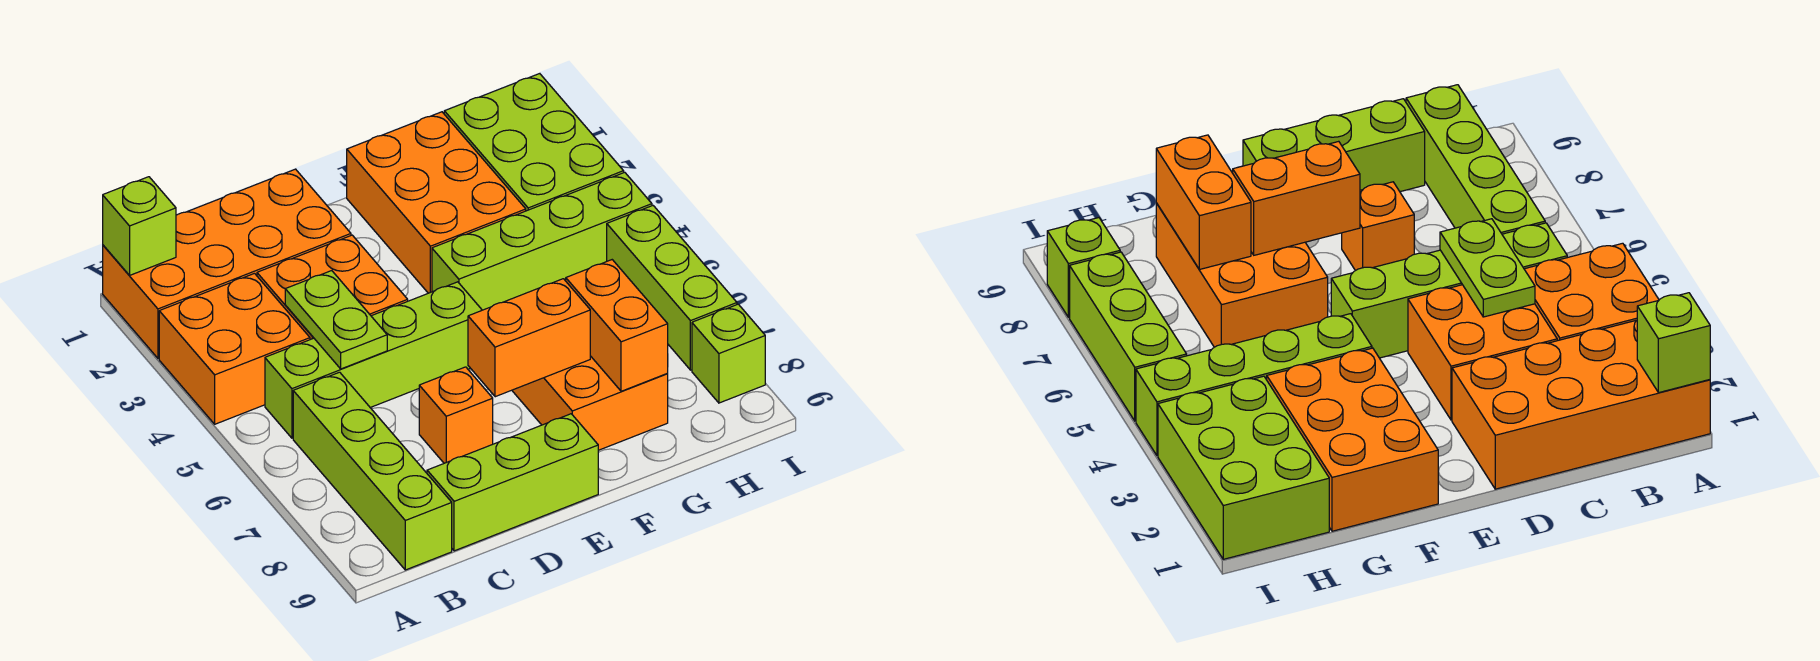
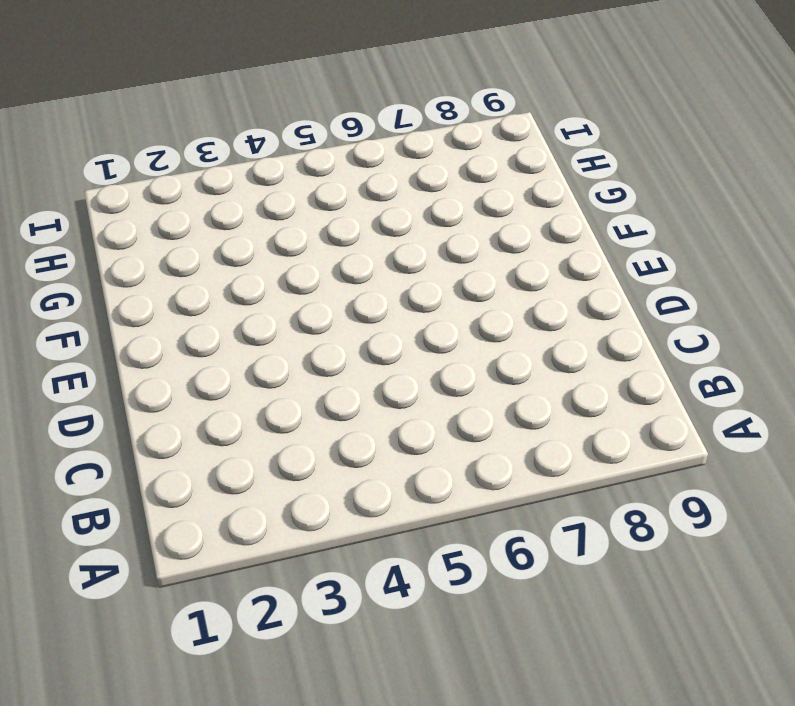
none -> orange 2x4 brick [103,169,351,358]
none -> orange 2x2 brick [159,273,310,424]
none -> lime 1x4 brick [265,282,482,438]

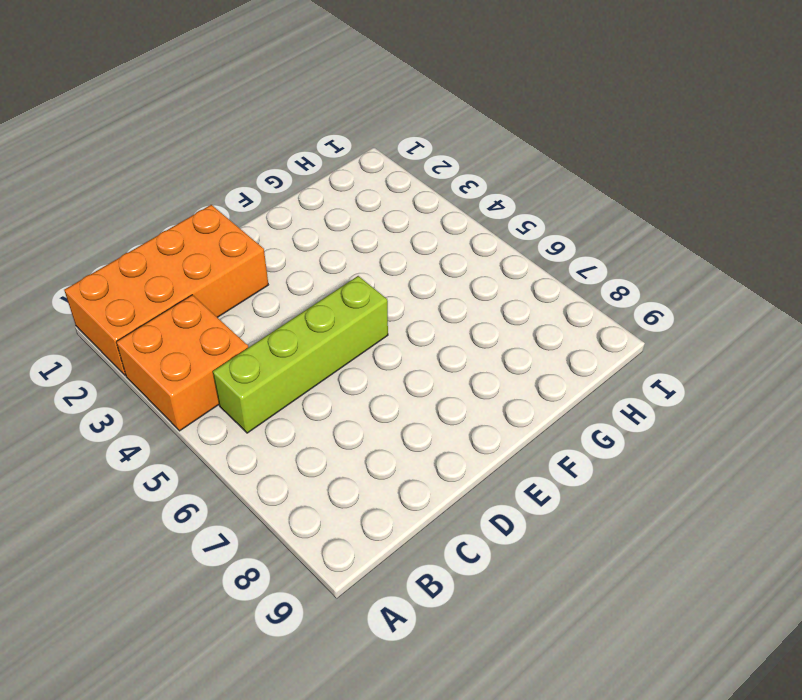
none -> lime 1x4 brick [293,372,452,570]
none -> orange 2x2 brick [257,235,408,340]
none -> lime 1x3 brick [427,414,598,551]

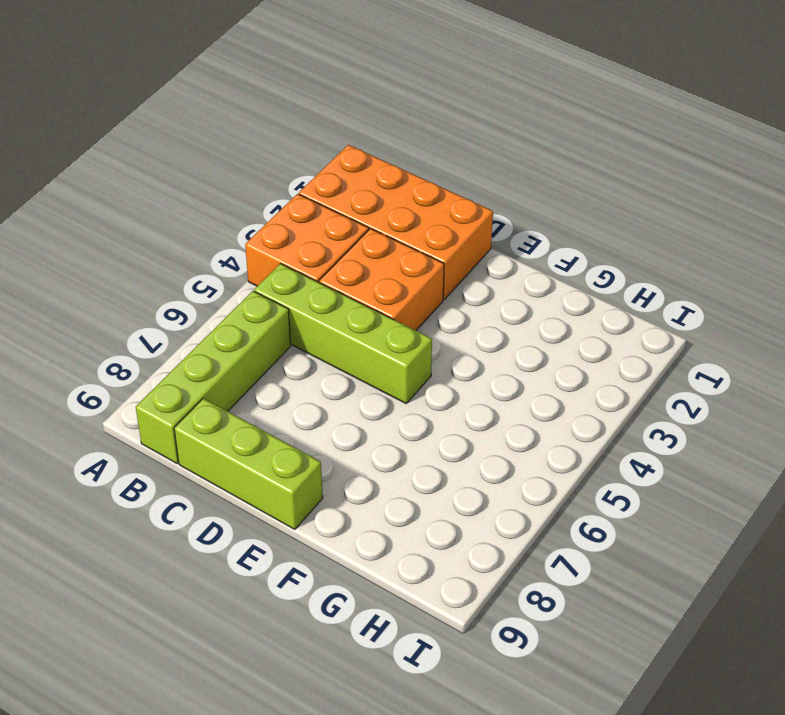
none -> orange 1x1 brick [419,367,493,463]
none -> orange 2x3 brick [347,112,526,293]
none -> lime 1x4 brick [432,172,652,310]

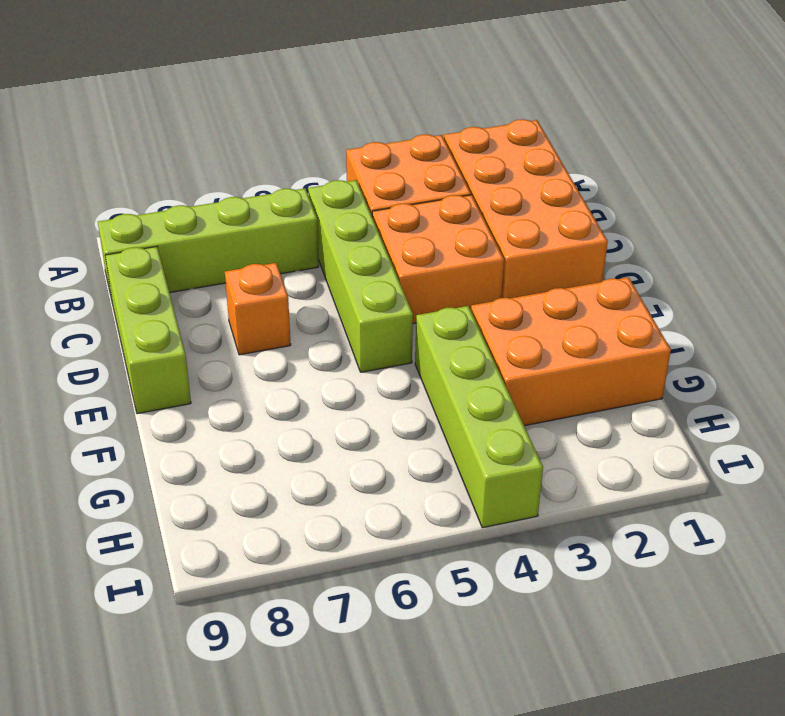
none -> orange 2x3 brick [512,356,668,450]
none -> lime 2x3 brick [444,74,624,211]
none -> lime 1x3 brick [607,206,737,370]

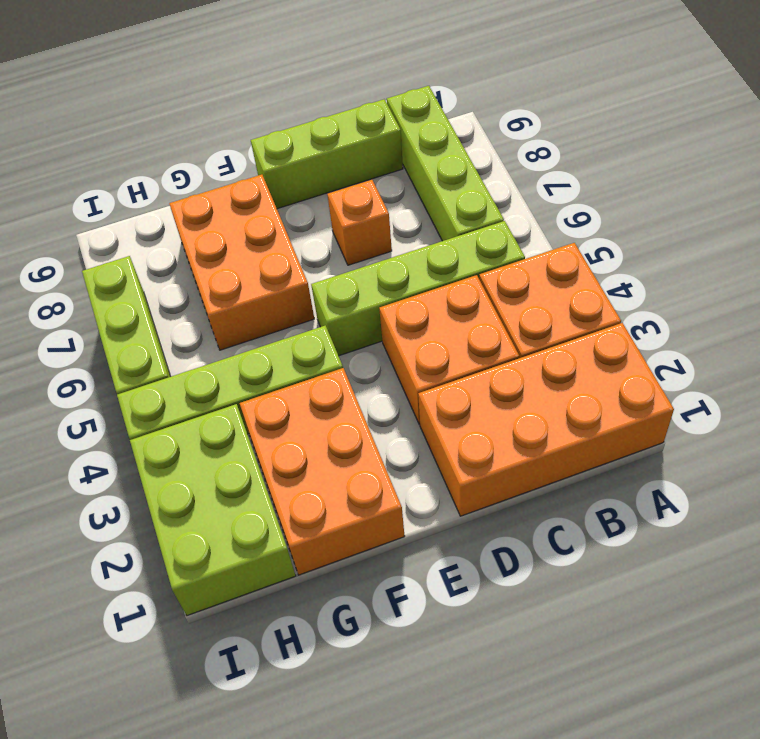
none -> lime 1x1 brick [692,304,765,403]
none -> lime 1x1 brick [103,177,176,276]
none -> lime 1x2 plate [285,271,387,369]

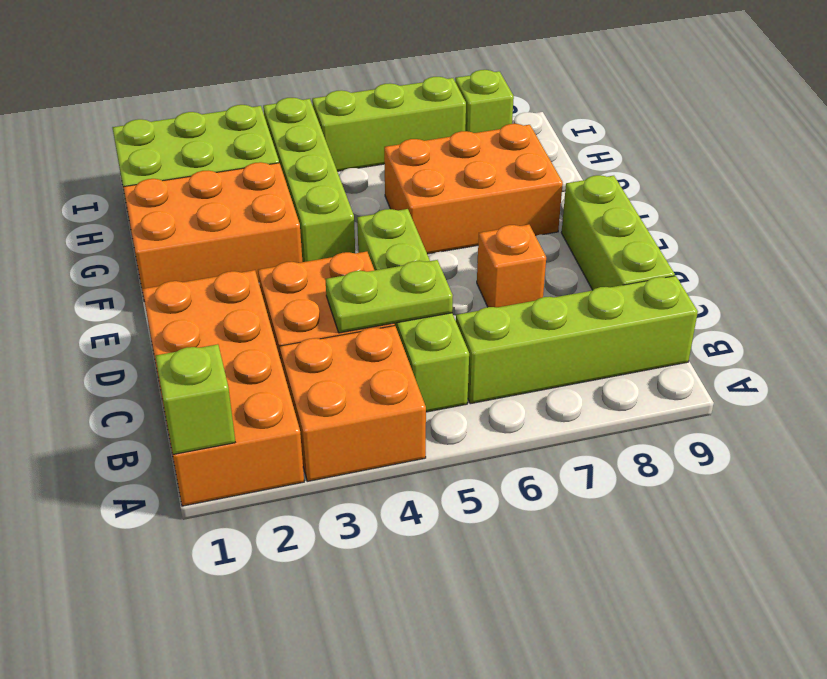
none -> orange 1x2 brick [468,279,590,397]
none -> orange 1x2 brick [566,260,668,391]

